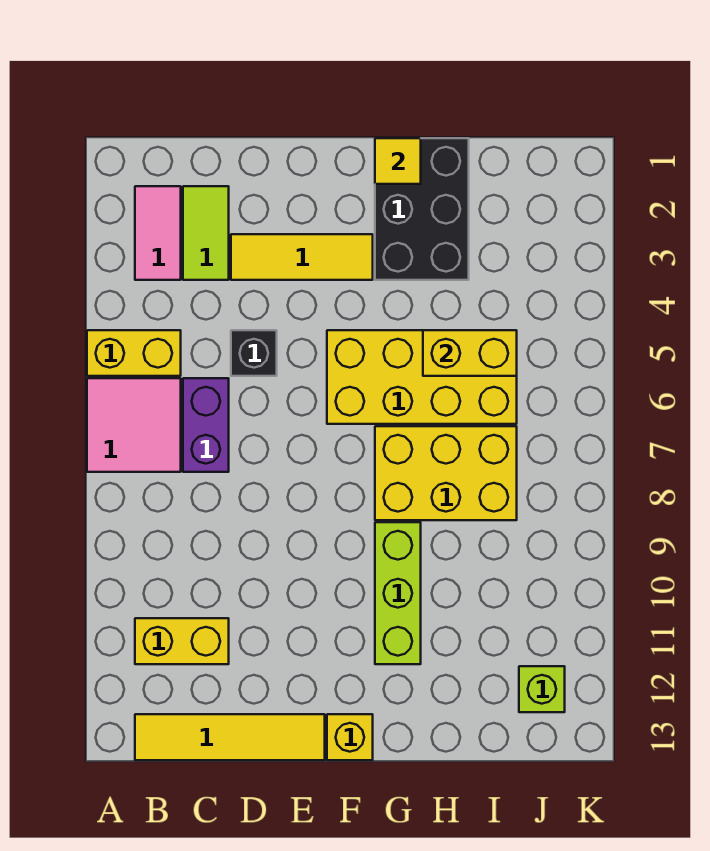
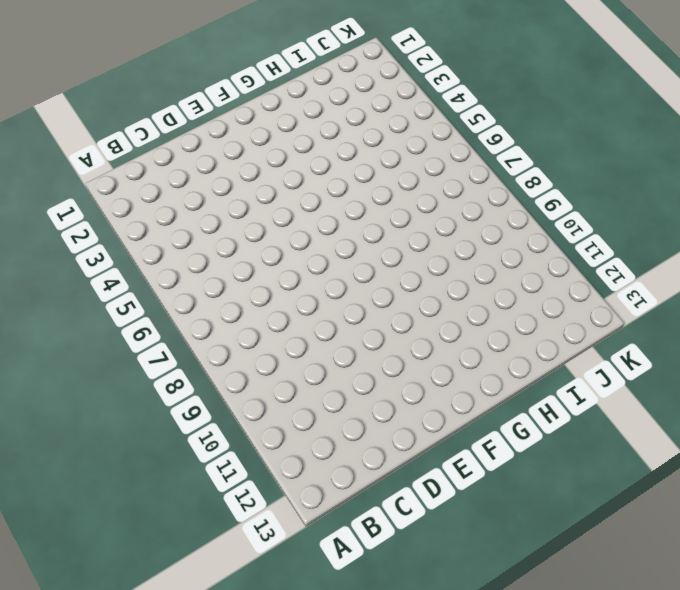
none -> yellow 1x2 brick [87,330,181,376]
none -> pink 2x2 tile [87,378,181,472]
none -> pink 1x2 tile [135,186,181,280]

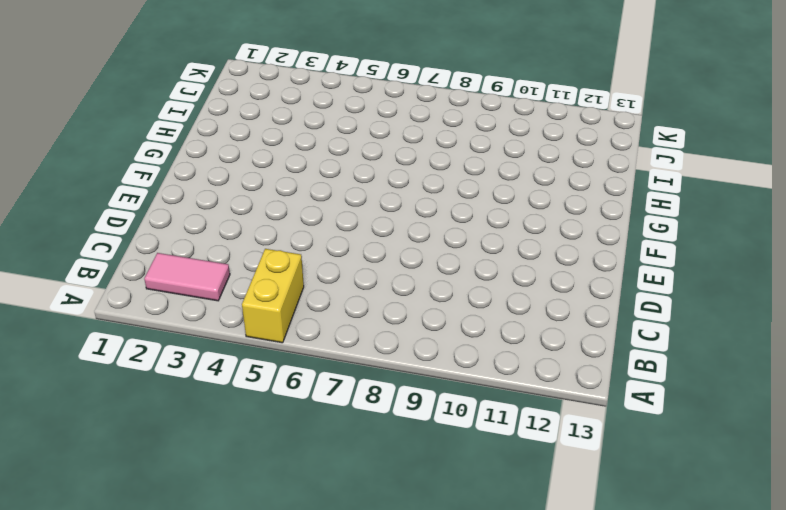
none -> pink 2x2 tile [87,378,181,472]
none -> yellow 1x2 brick [135,618,229,664]
none -> yellow 1x4 tile [135,714,325,760]

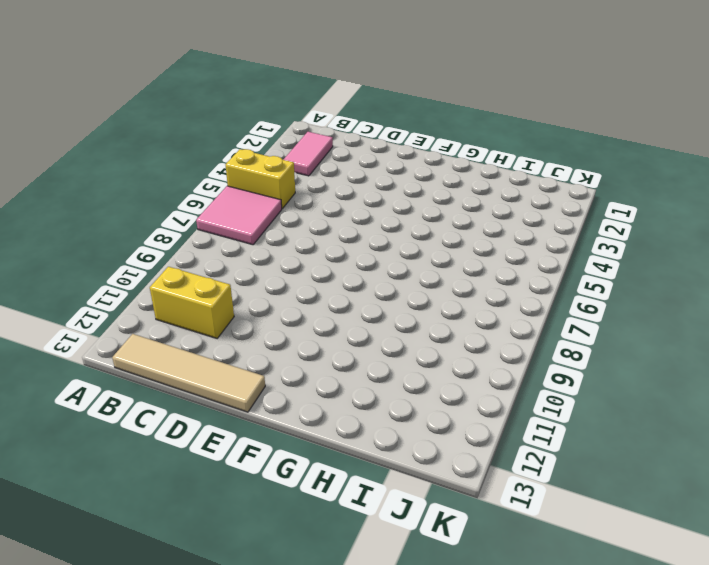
tan 1x4 tile [112,334,265,412] -> yellow 1x4 tile [135,714,325,760]
none -> lime 1x2 tile [183,186,229,280]
none -> purple 1x2 brick [183,378,229,472]
none -> yellow 1x3 tile [231,234,373,280]

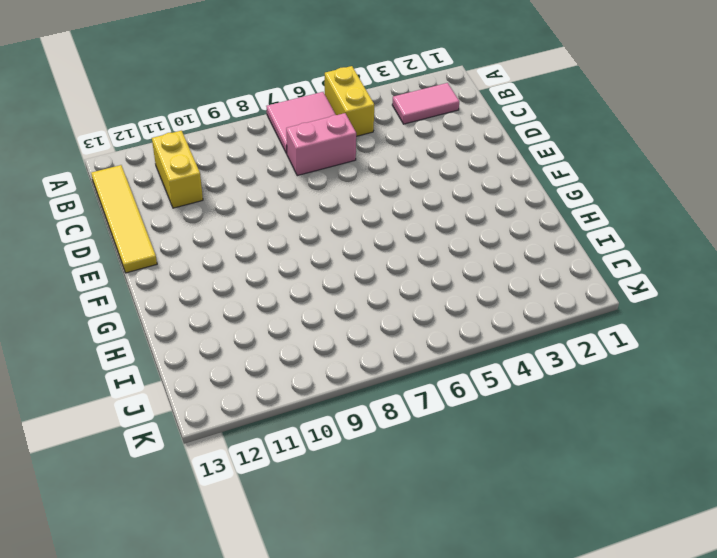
pink 1x2 brick [286,113,356,176] -> purple 1x2 brick [183,378,229,472]
none -> lime 1x2 tile [183,186,229,280]
none -> yellow 1x3 tile [231,234,373,280]
none -> black 1x1 brick [231,330,277,376]

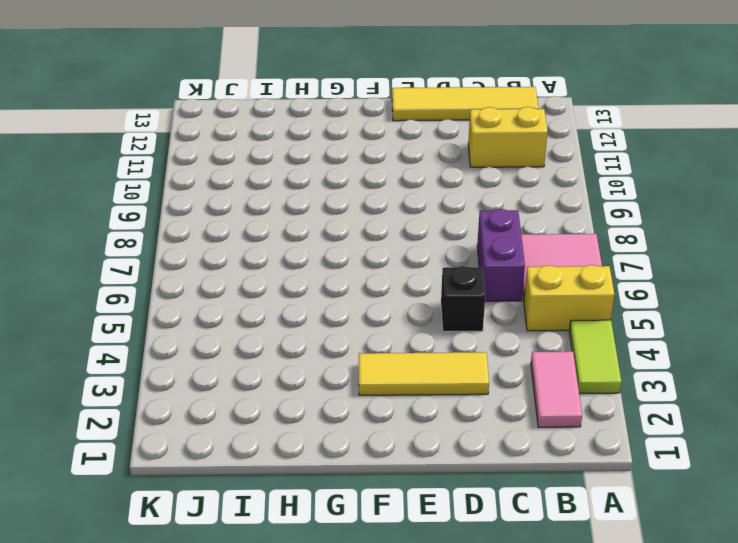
lime 1x2 tile [569,320,622,394] -> lime 1x2 tile moved to [183,186,229,280]
none -> yellow 2x4 brick [327,330,517,424]
none -> yellow 1x1 brick [327,714,373,760]
none -> black 2x3 brick [375,138,469,280]

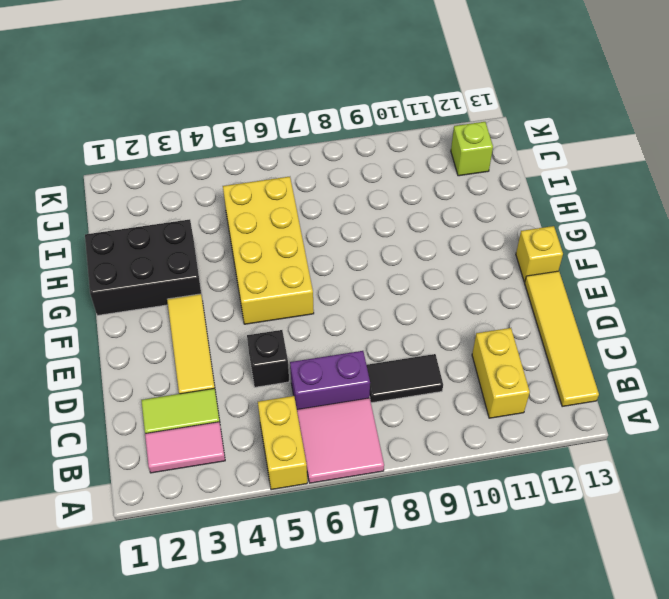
black 1x2 tile [367,354,443,403] -> none
none -> yellow 2x3 brick [375,426,517,520]
none -> lime 1x3 brick [375,522,421,664]
none -> yellow 1x1 tile [375,138,421,184]

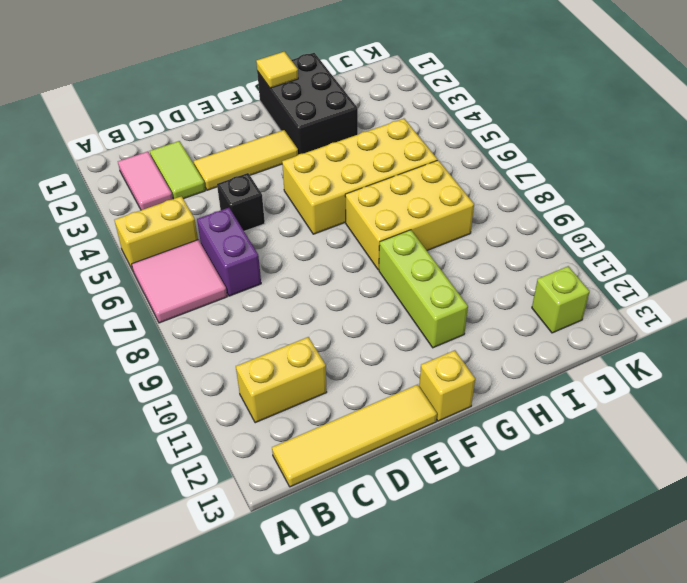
none -> yellow 1x2 brick [423,330,517,376]

